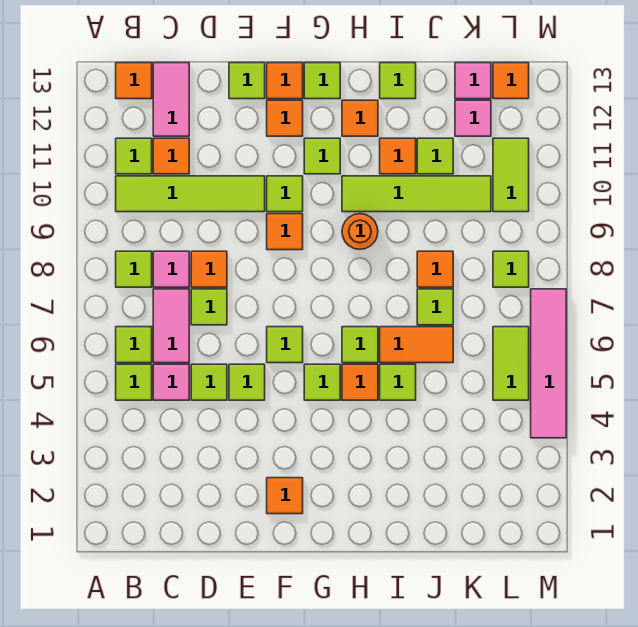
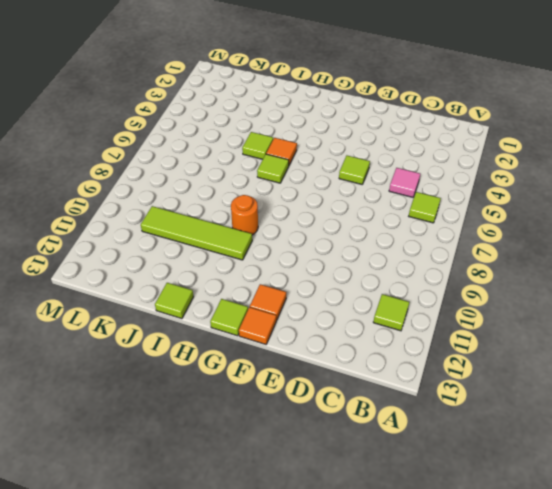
none -> lime 1x1 tile [116,364,152,400]
none -> lime 1x1 tile [116,251,152,287]
none -> lime 1x4 tile [116,176,265,212]
none -> orange 1x1 tile [116,63,152,99]

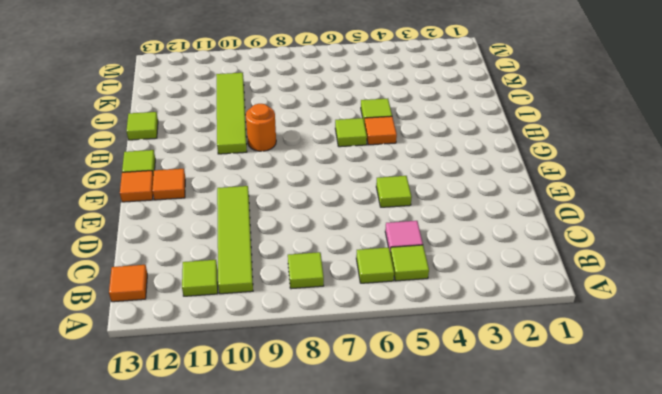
none -> pink 1x2 tile [153,289,189,363]
none -> pink 1x1 tile [153,251,189,287]
none -> orange 1x1 tile [153,138,189,174]
none -> pink 1x2 tile [153,63,189,136]

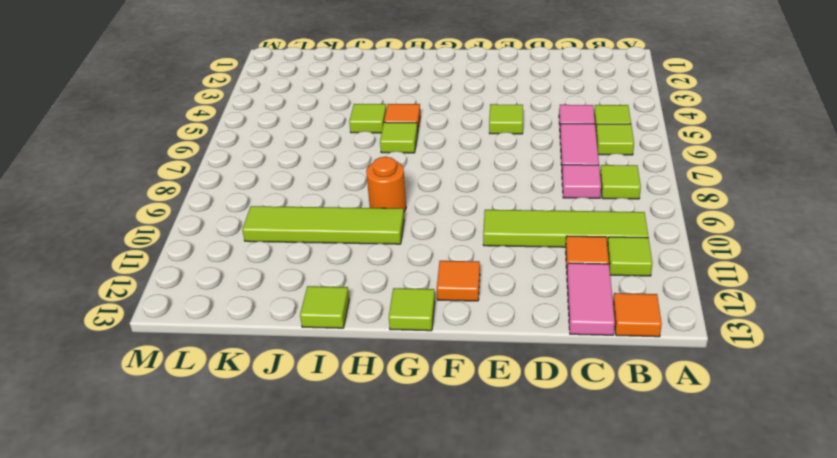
none -> lime 1x1 tile [191,364,227,400]
none -> lime 1x1 tile [191,289,227,325]
none -> orange 1x1 tile [191,251,227,287]
none -> lime 1x1 tile [229,63,265,99]

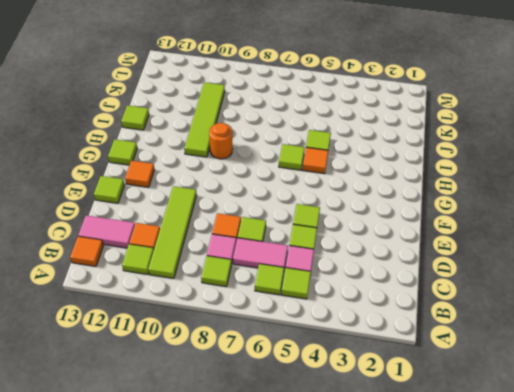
none -> orange 1x1 tile [267,478,303,514]
none -> lime 1x1 tile [267,327,303,363]
none -> orange 1x1 tile [267,214,303,250]
none -> lime 1x1 tile [267,176,303,212]

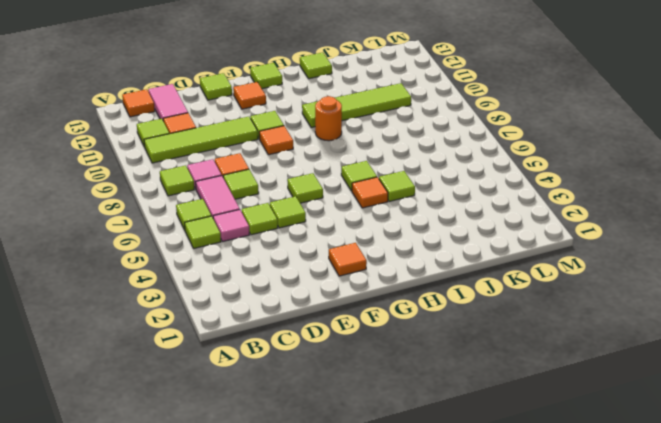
none -> orange 1x1 tile [267,63,303,99]
none -> lime 1x1 tile [304,364,340,400]
none -> lime 1x1 tile [304,138,340,174]
none -> orange 1x1 tile [342,100,378,136]

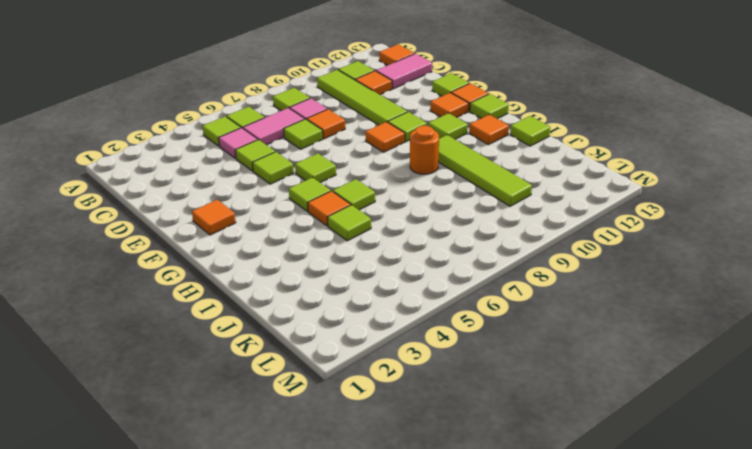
none -> orange 1x2 tile [380,327,453,363]
none -> orange 1x1 tile [380,138,416,174]
none -> lime 1x1 tile [417,289,453,325]
none -> orange 1x1 tile [417,251,453,287]

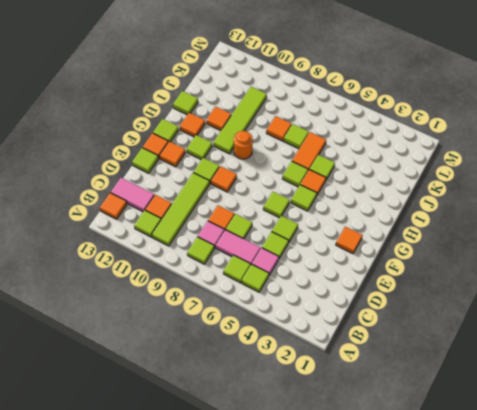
none -> lime 1x1 tile [417,138,453,174]
none -> pink 1x1 tile [455,100,491,136]
none -> pink 1x1 tile [455,63,491,99]
none -> lime 1x2 tile [493,327,529,400]

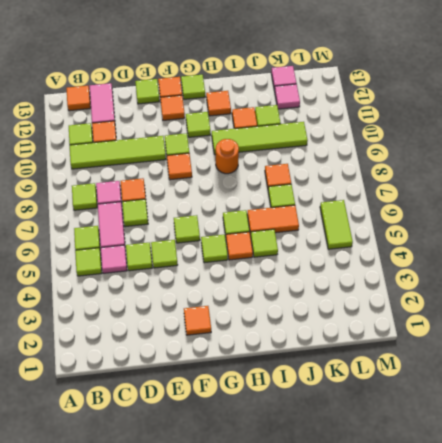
none -> lime 1x1 tile [380,63,416,99]
none -> lime 1x1 tile [493,251,529,287]
none -> lime 1x2 tile [493,138,529,212]
none -> orange 1x1 tile [493,63,529,99]

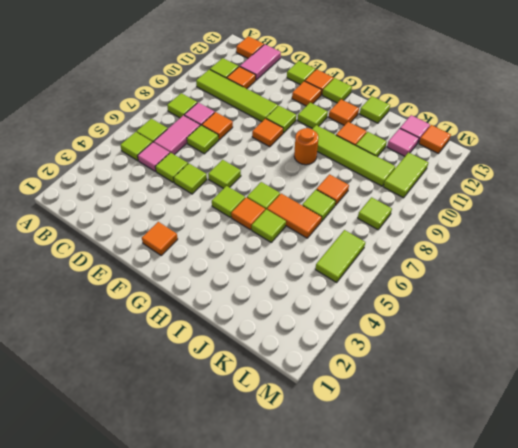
none -> pink 1x4 tile [531,289,566,438]

